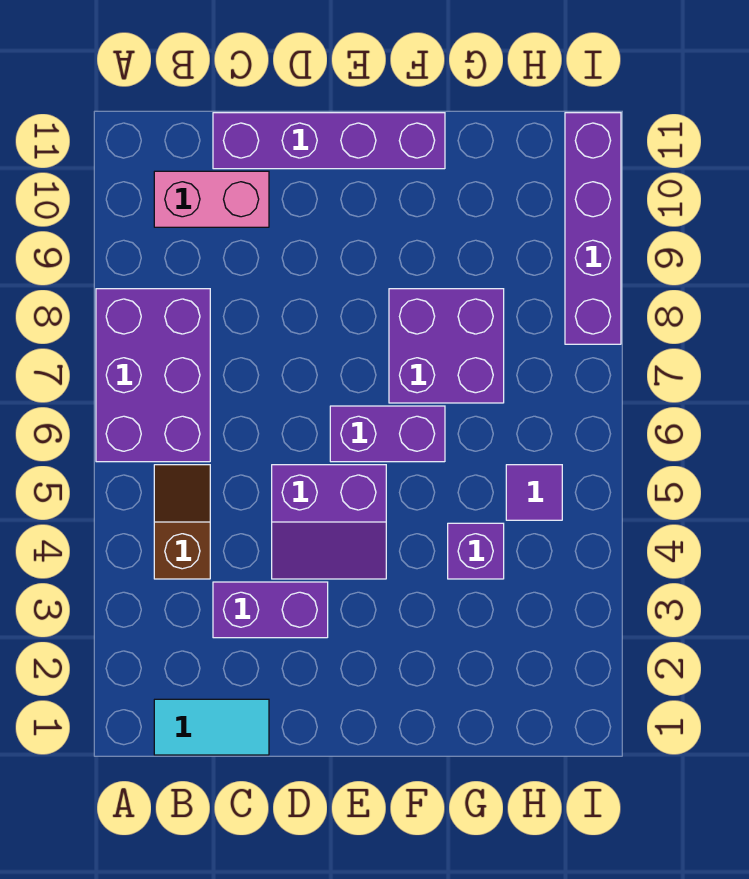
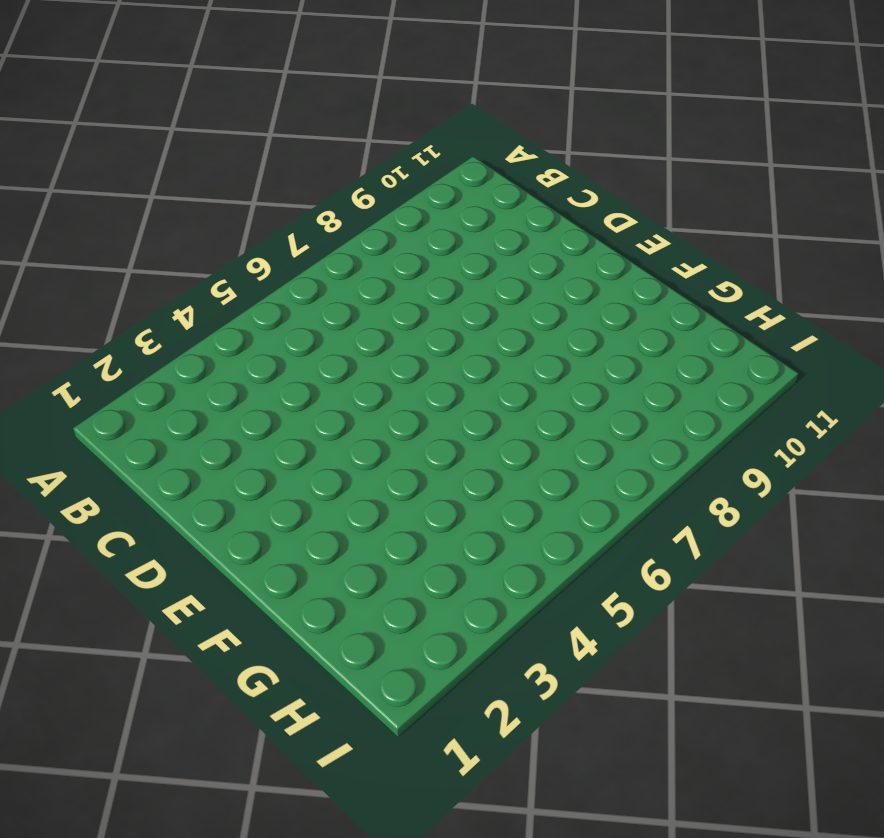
none -> purple 2x3 brick [96,289,210,462]
none -> cyan 1x2 tile [154,699,269,755]
none -> brown 1x2 slope [154,465,210,579]

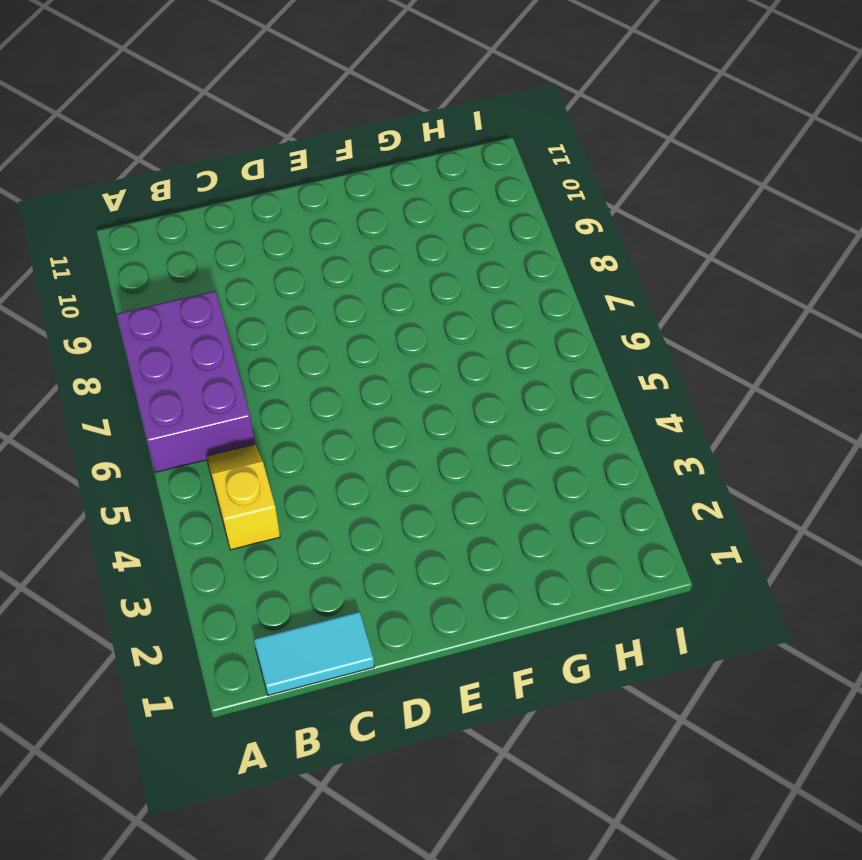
yellow 1x2 slope [206,444,280,550] -> brown 1x2 slope [154,465,210,579]
none -> pink 1x2 brick [154,171,269,227]
none -> purple 1x2 brick [213,582,328,638]
none -> purple 1x4 brick [213,113,445,169]

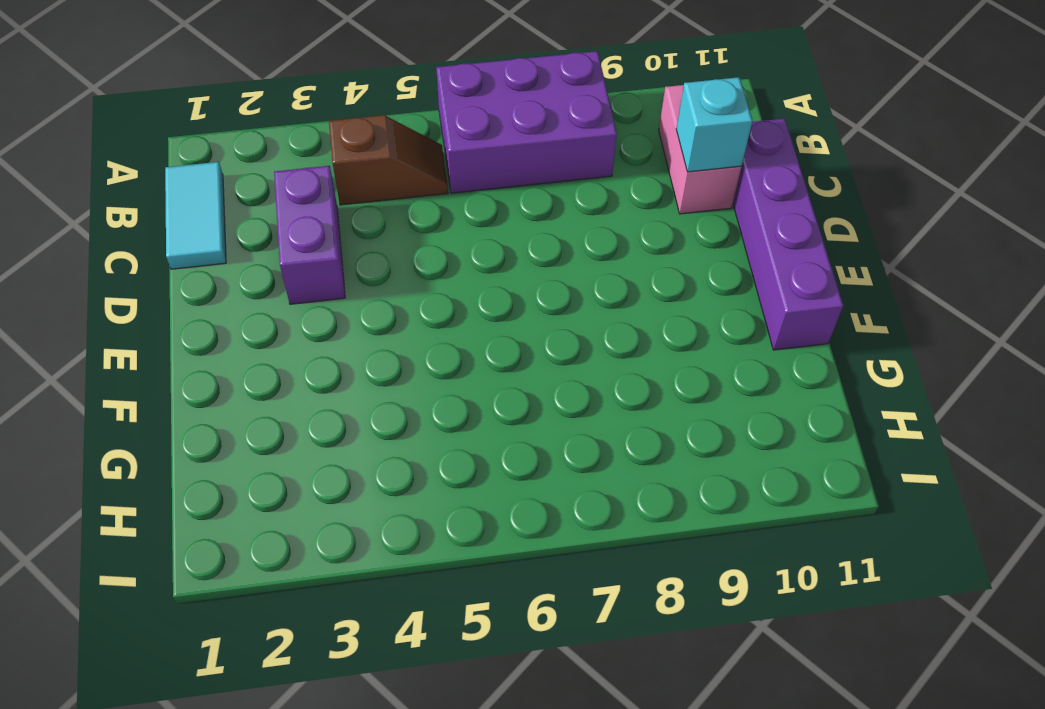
cyan 1x1 brick [676,77,752,172] -> none
none -> purple 2x2 slope [272,465,386,579]
none -> purple 1x2 brick [330,406,445,462]
none -> purple 2x2 brick [389,289,504,403]

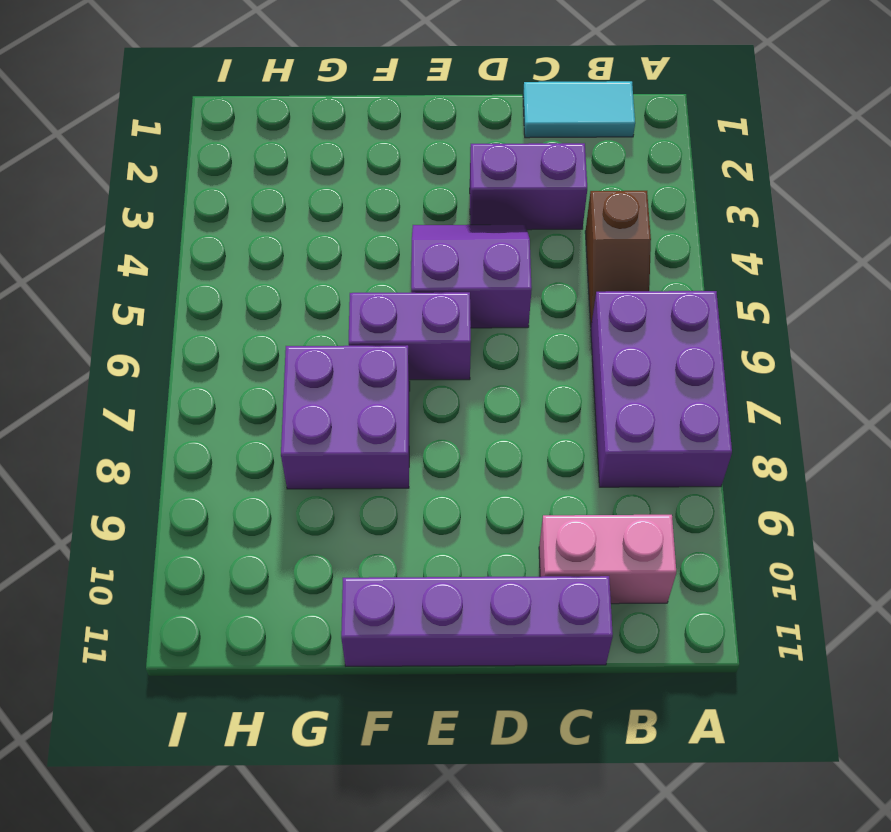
none -> purple 1x1 brick [448,523,504,579]
none -> purple 1x1 tile [506,465,562,520]
none -> purple 1x4 brick [565,113,621,344]

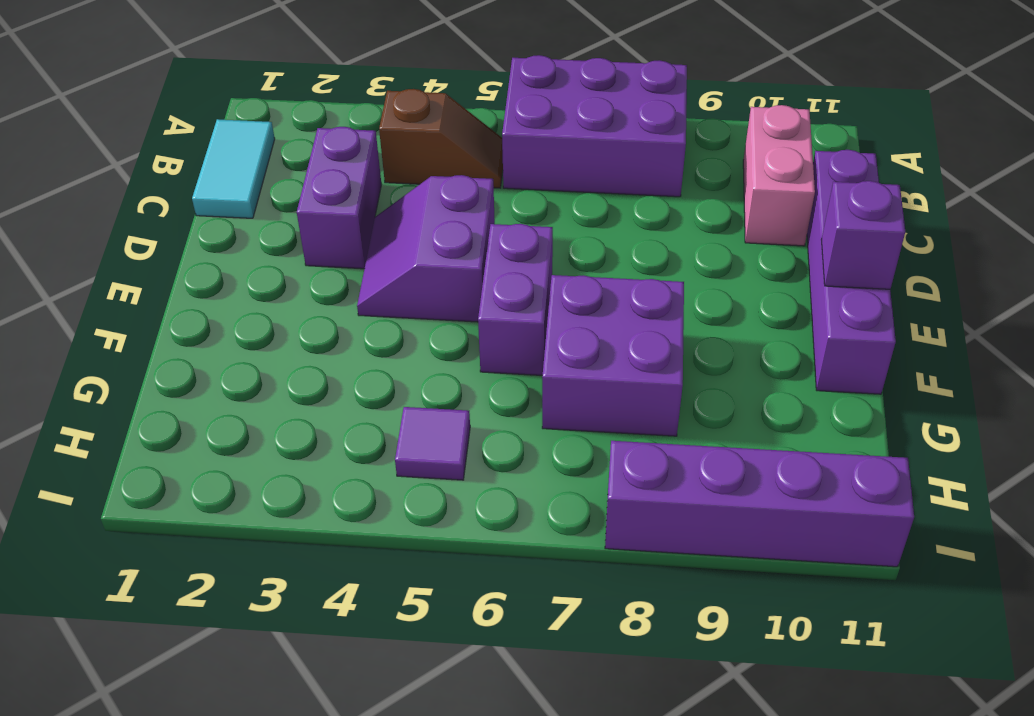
purple 1x1 brick [821,181,905,289] -> purple 1x1 brick moved to [448,523,504,579]

